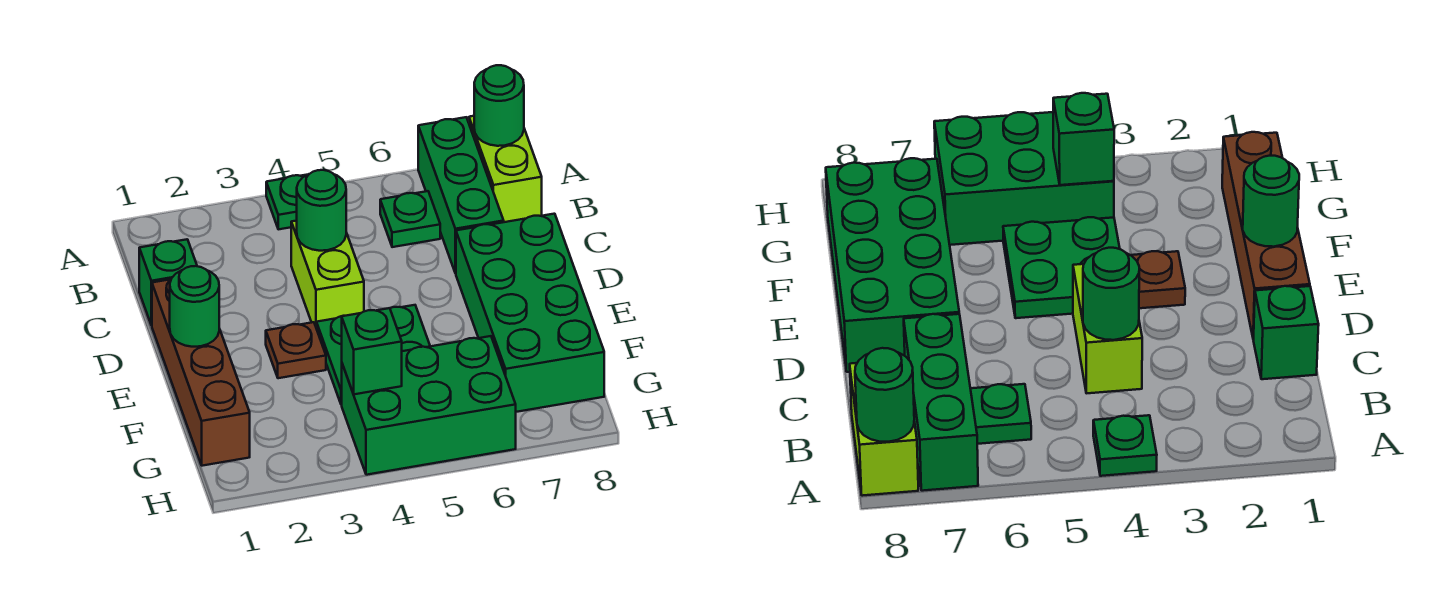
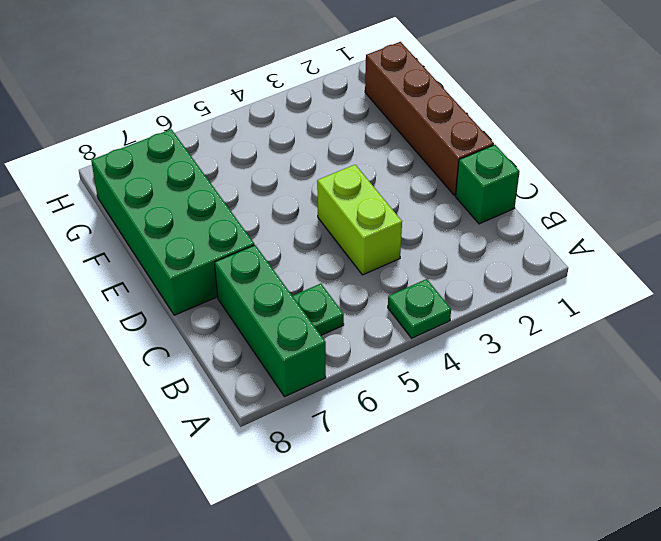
none -> lime 1x2 brick [469,116,542,222]
none -> brown 1x1 plate [266,322,326,378]
none -> green 2x2 plate [316,305,430,405]

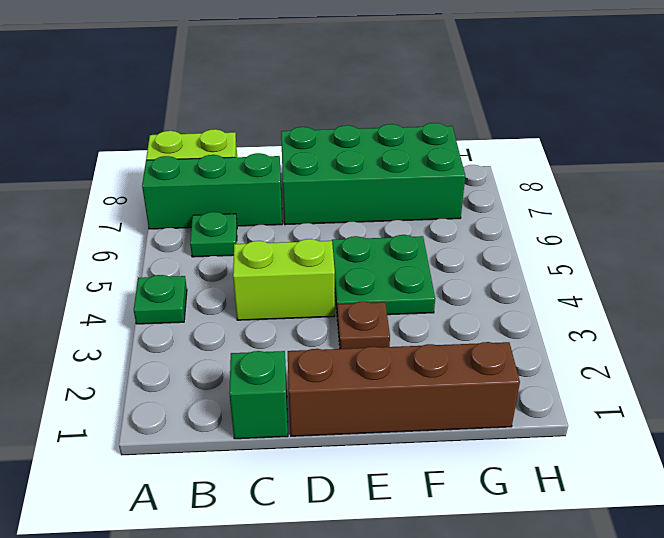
none -> green 2x3 brick [342,336,516,475]
none -> green 1x1 round brick [474,65,524,146]
none -> green 1x1 round brick [297,170,346,251]

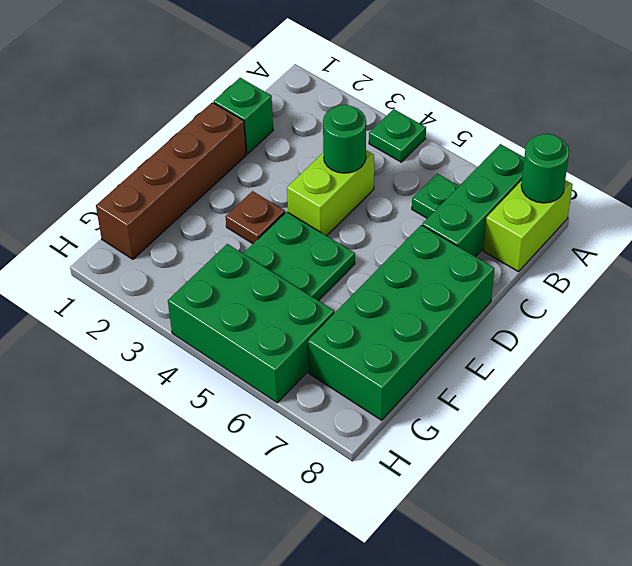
none -> green 1x1 round brick [170,266,219,347]
none -> green 1x1 brick [342,308,402,394]

